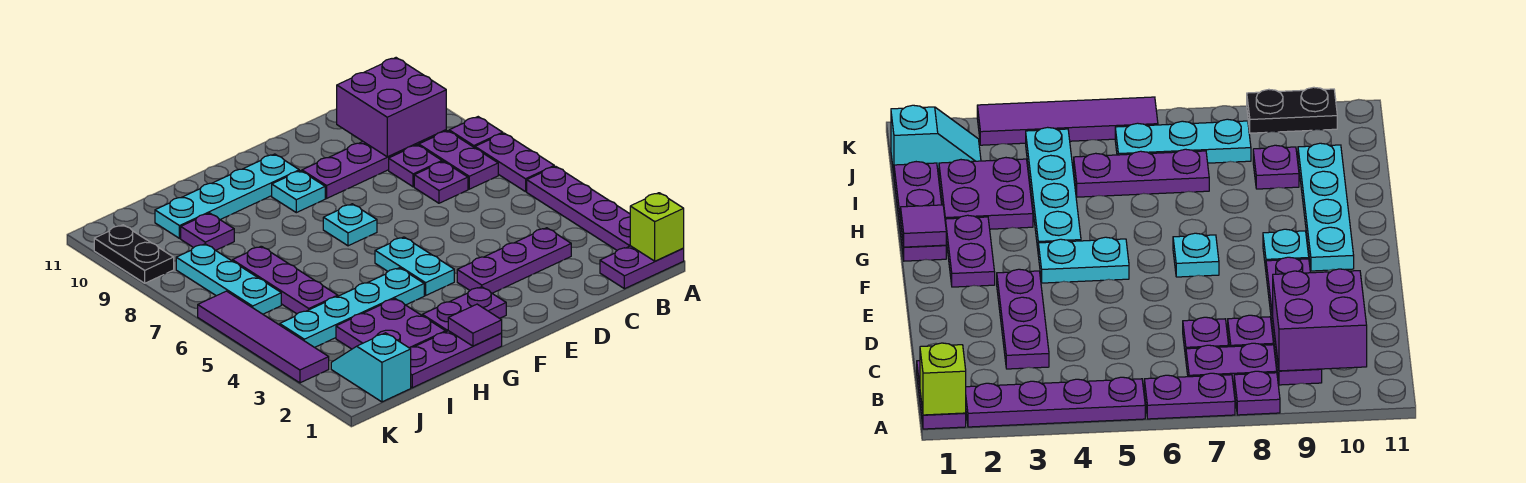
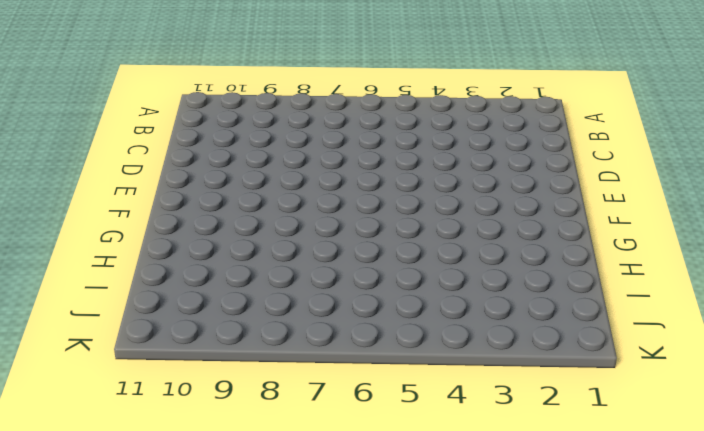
none -> purple 1x2 plate [600,246,684,289]
none -> purple 1x4 plate [527,166,630,250]
none -> purple 1x2 plate [475,133,554,192]

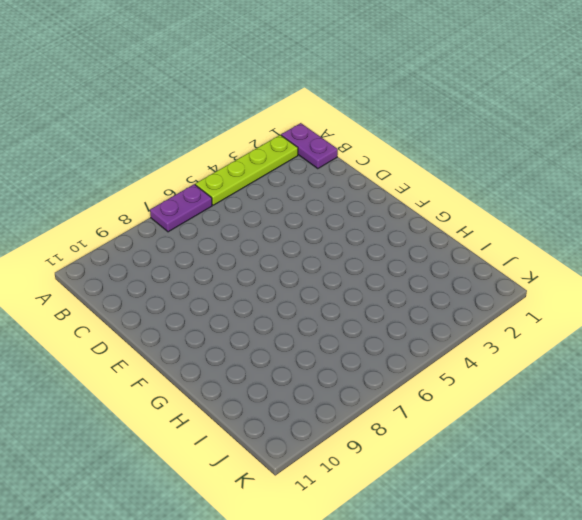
lime 1x4 plate [195,135,298,205] -> purple 1x4 plate [527,166,630,250]
none -> purple 1x1 plate [449,117,503,148]
none -> purple 1x2 plate [419,131,498,189]
none -> purple 1x4 plate [302,130,446,198]

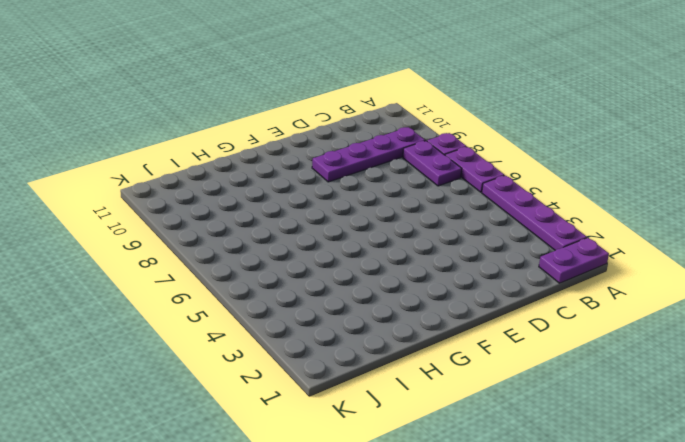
none -> purple 1x3 plate [457,228,571,293]
none -> purple 1x1 plate [414,161,468,203]
none -> purple 1x1 plate [389,145,442,187]

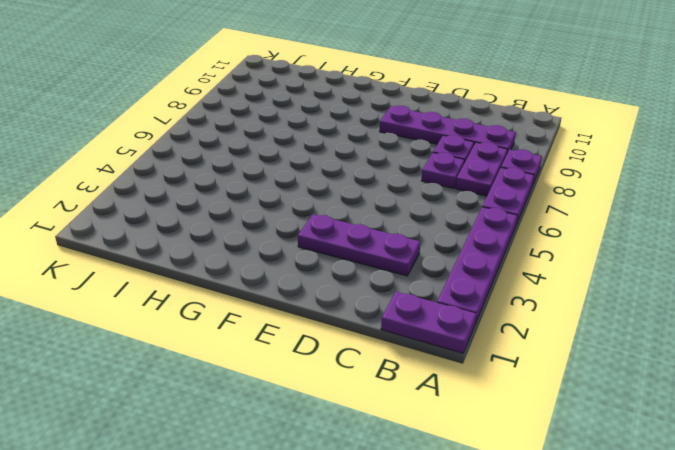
none -> purple 1x2 plate [422,287,506,332]
none -> cyan 1x2 plate [375,237,454,295]
none -> cyan 1x1 plate [323,204,377,246]

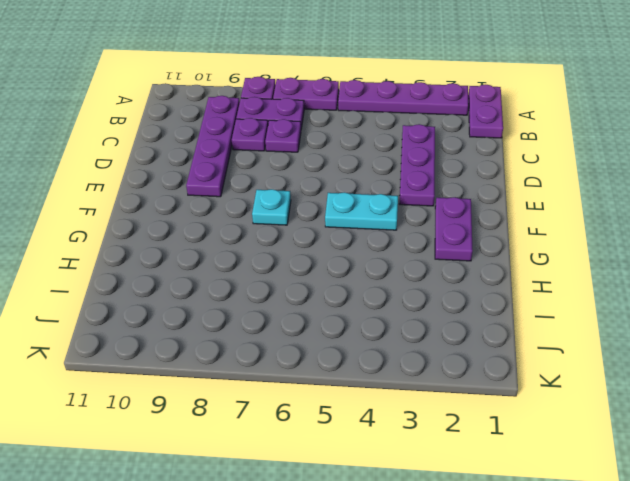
none -> cyan 1x1 plate [272,171,325,213]
none -> cyan 1x4 plate [155,154,299,238]
none -> purple 1x3 plate [410,331,502,388]

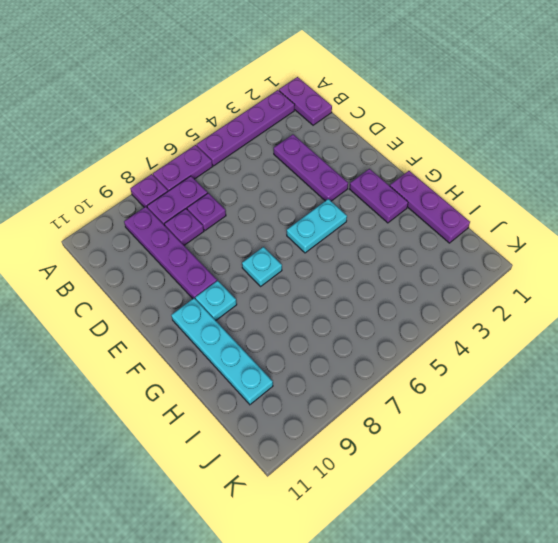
none -> cyan 1x4 plate [280,268,424,347]
none -> purple 2x2 plate [336,299,446,349]
none -> purple 1x3 plate [232,246,338,314]

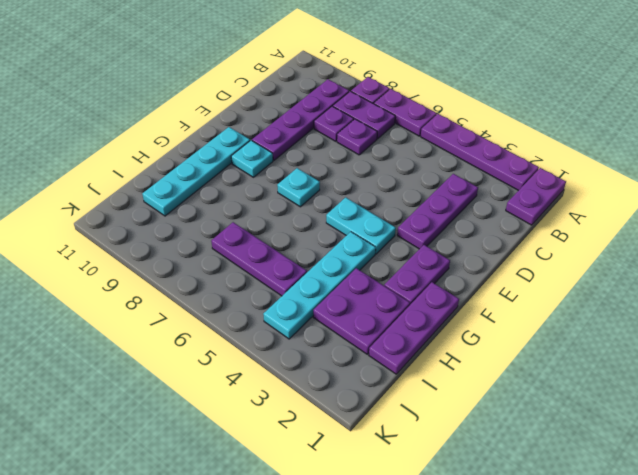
none -> purple 1x1 plate [181,213,234,250]
none -> cyan 1x2 slope [331,333,411,402]
none -> cyan 1x3 plate [176,244,281,314]

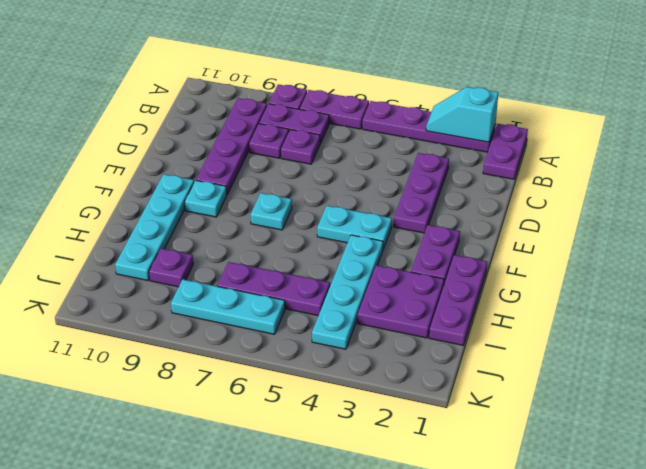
cyan 1x2 slope [426,87,498,142] -> cyan 1x2 slope moved to [331,333,411,402]
none -> purple 1x4 tile [198,291,329,383]
none -> black 1x2 plate [94,225,174,283]
none -> lime 1x1 brick [630,193,684,261]

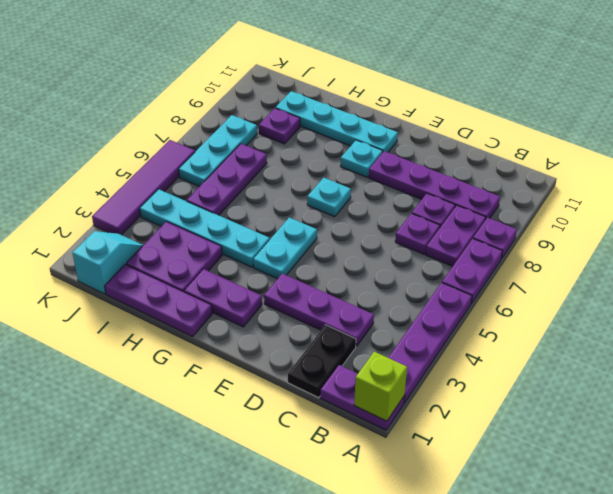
black 1x2 plate [288,325,356,398] -> black 1x2 plate moved to [94,225,174,283]
none -> purple 2x2 brick [337,58,446,157]
none -> purple 1x1 tile [448,304,502,346]

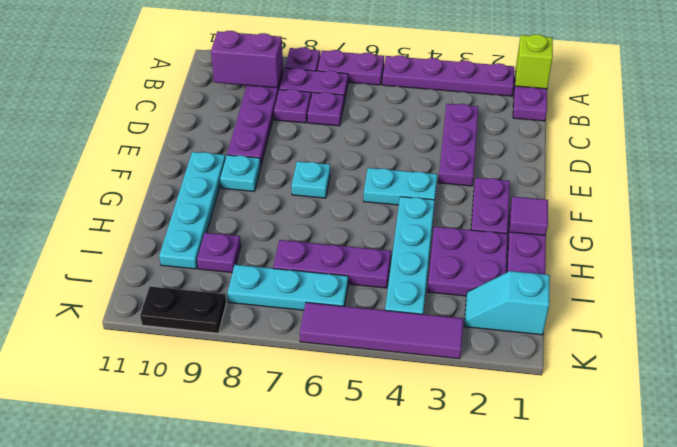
purple 1x2 brick [211,31,283,88] -> purple 2x2 brick [337,58,446,157]

